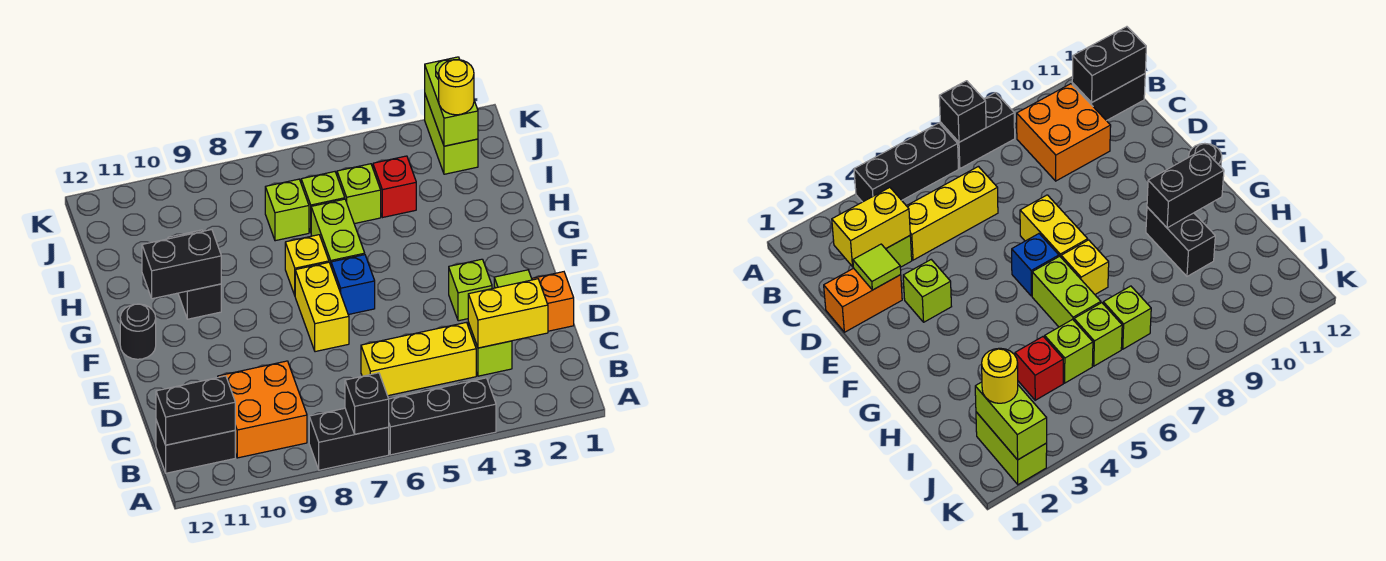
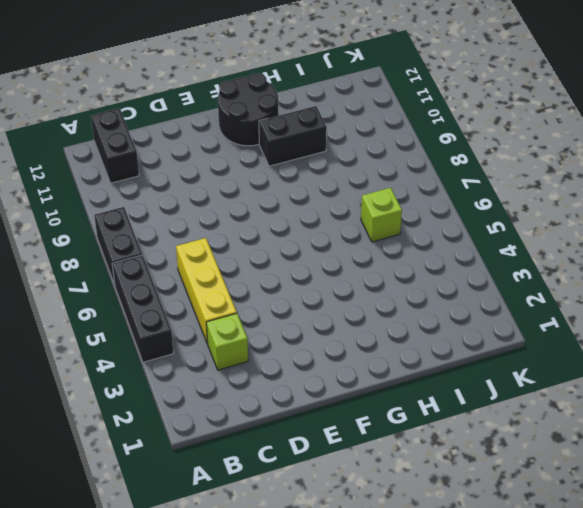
black 2x2 round brick [218,73,278,146] -> black 1x1 round brick [120,304,156,359]
none -> orange 2x2 brick [218,361,307,458]
none -> orange 1x2 brick [494,272,574,331]
none -> lime 1x1 brick [449,259,492,321]

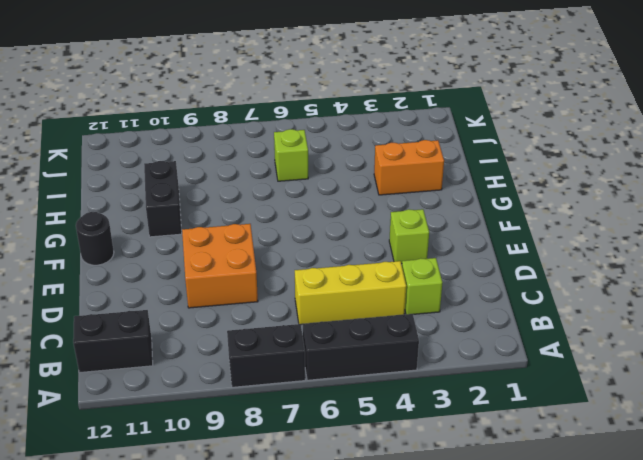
orange 2x2 brick [182,224,258,308] -> orange 2x2 brick moved to [218,361,307,458]
orange 1x2 brick [374,140,444,195] -> orange 1x2 brick moved to [494,272,574,331]
none -> yellow 1x2 brick [295,262,349,352]
none -> blue 1x1 brick [331,255,375,315]
none -> lime 1x2 brick [311,199,365,265]

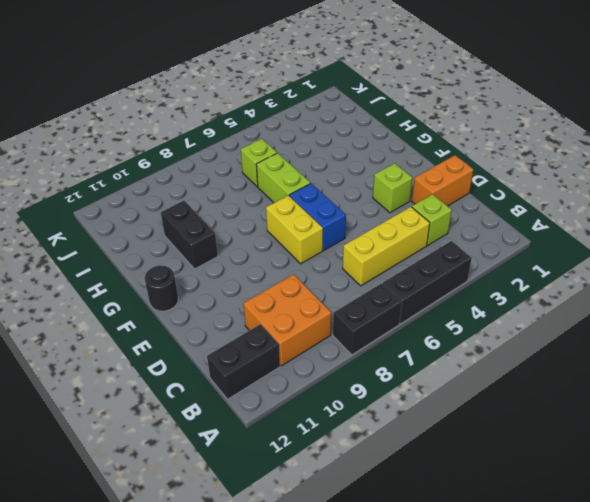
blue 1x2 brick [289,183,346,250] -> blue 1x1 brick [331,255,375,315]
none -> yellow 1x1 brick [285,235,329,295]
none -> red 1x1 brick [373,156,416,217]
none -> lime 1x1 brick [337,164,381,224]

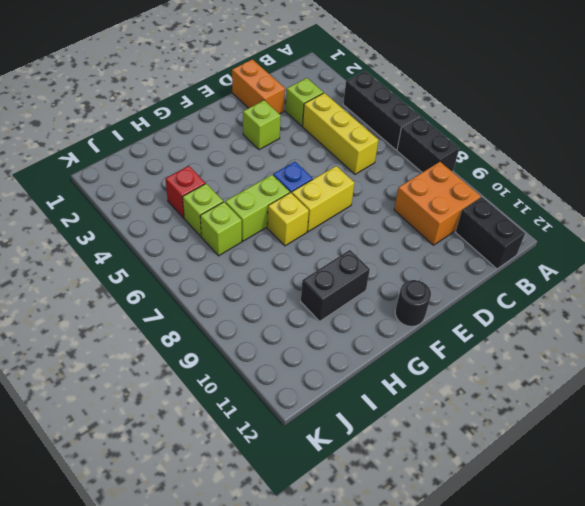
none -> lime 1x1 brick [265,179,309,241]
none -> lime 1x2 brick [425,95,478,174]
none -> black 1x1 brick [345,373,389,434]

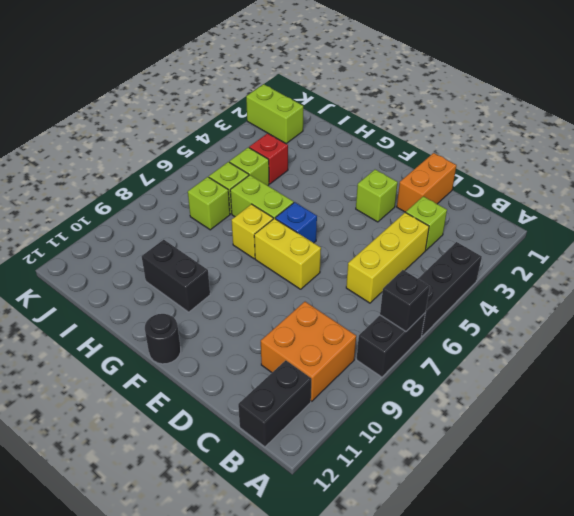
none -> black 1x2 brick [156,376,235,445]
none -> yellow 1x2 brick [468,279,548,348]
none -> lime 1x1 tile [494,270,532,288]

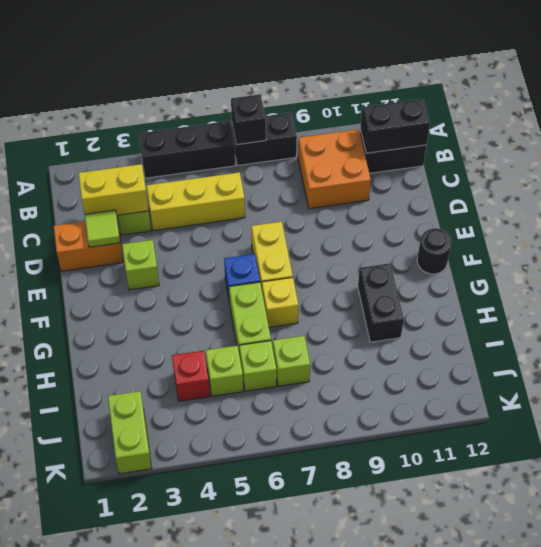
none -> black 1x2 brick [142,230,221,299]
none -> lime 1x2 brick [425,57,478,146]
none -> yellow 1x1 round brick [439,60,474,115]

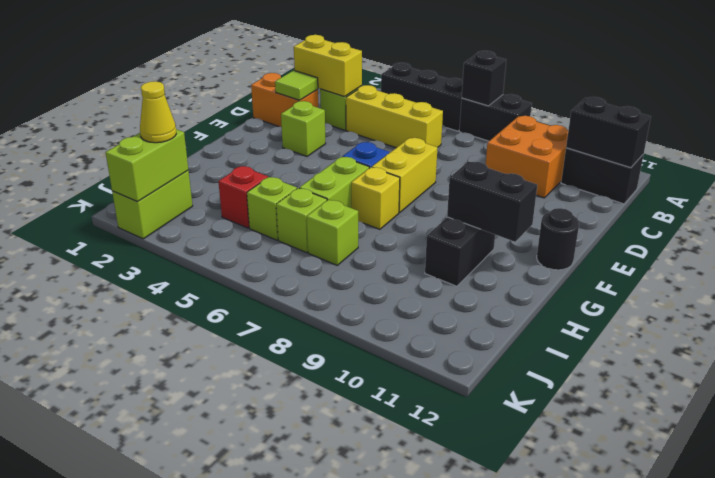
yellow 1x1 cone [140,81,176,143] -> yellow 1x1 round brick [439,60,474,115]

